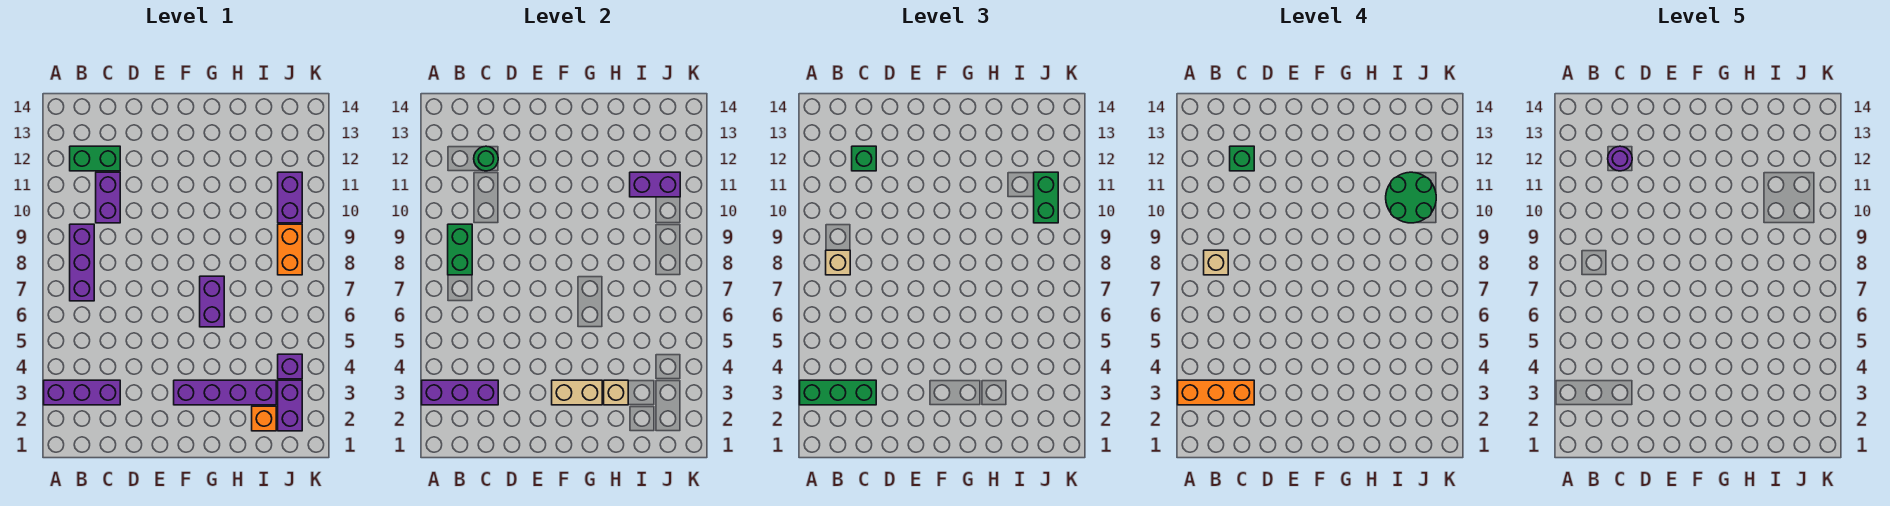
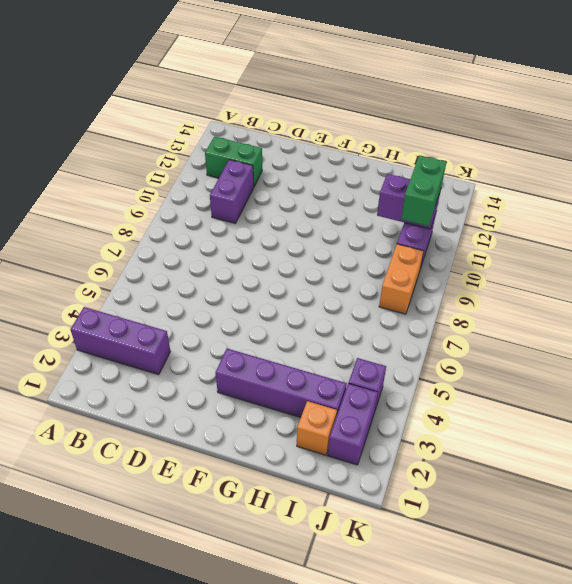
none -> purple 1x3 brick [70,224,94,301]
none -> purple 1x2 brick [200,276,224,327]
none -> purple 1x3 brick [422,380,498,405]

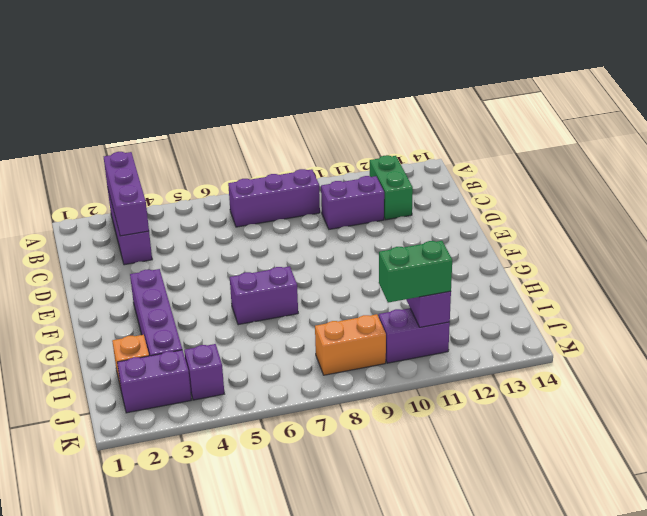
none -> green 1x2 brick [448,224,472,275]
none -> green 1x1 round brick [474,146,498,171]
none -> tan 1x2 brick [552,380,602,405]

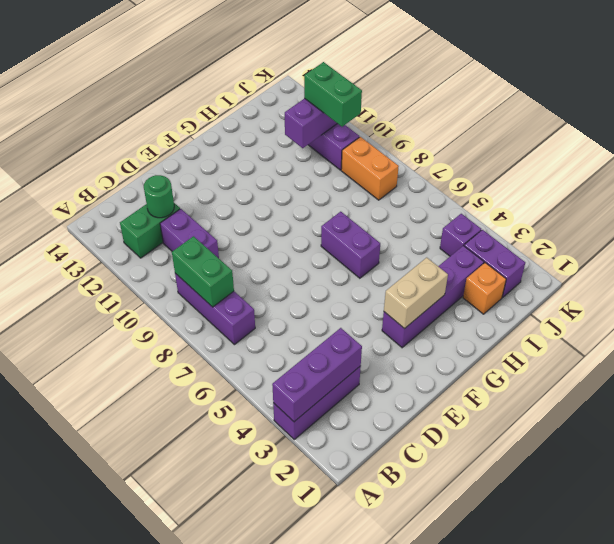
none -> tan 1x1 brick [604,380,628,405]
none -> green 1x3 brick [800,380,876,405]
none -> tan 1x1 brick [826,250,850,275]

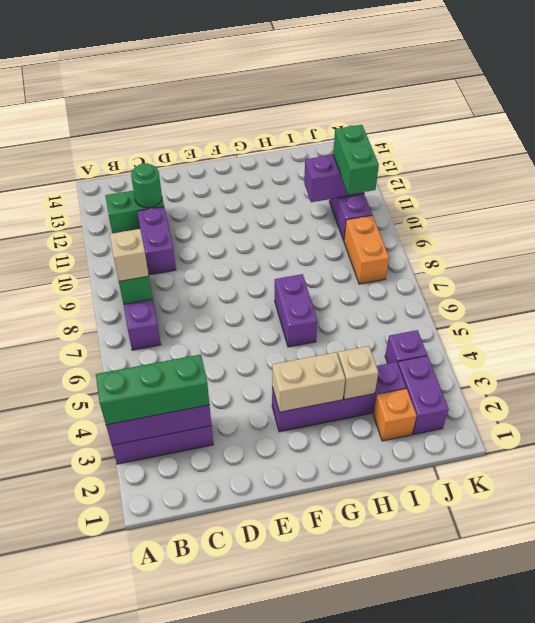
none -> green 1x1 brick [852,146,876,171]
none -> orange 1x3 brick [1178,380,1254,405]
none -> tan 1x1 brick [1204,250,1228,275]

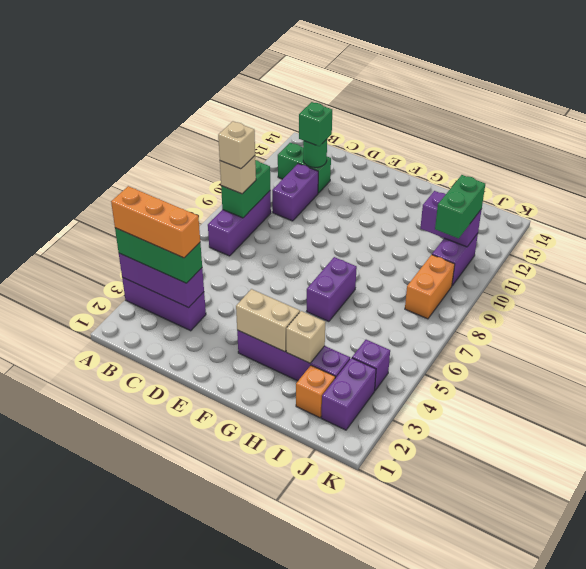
none -> green 1x1 brick [1230,146,1254,171]
none -> green 2x2 round brick [1386,172,1436,223]
none -> purple 1x1 round brick [1608,146,1632,171]

